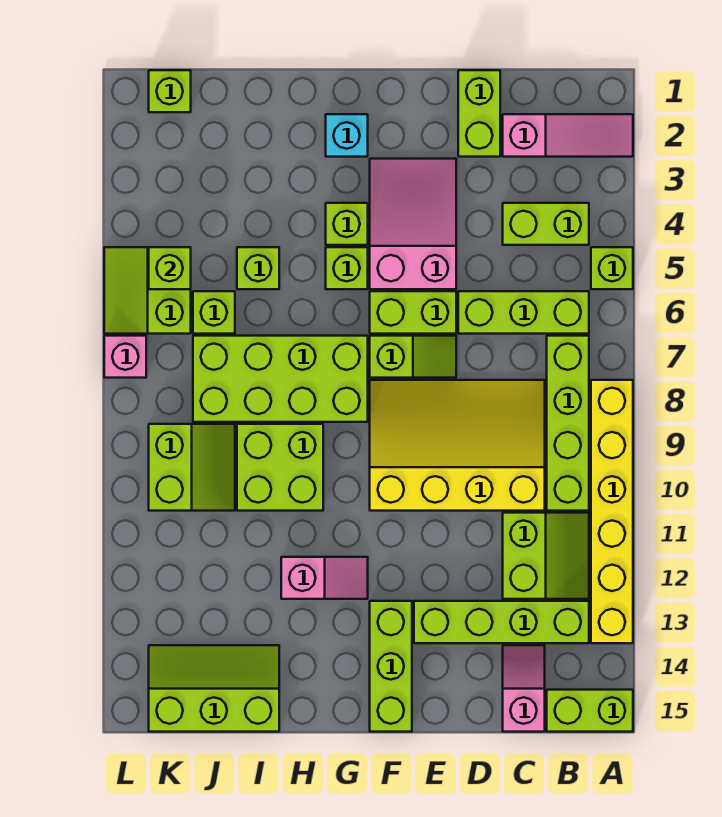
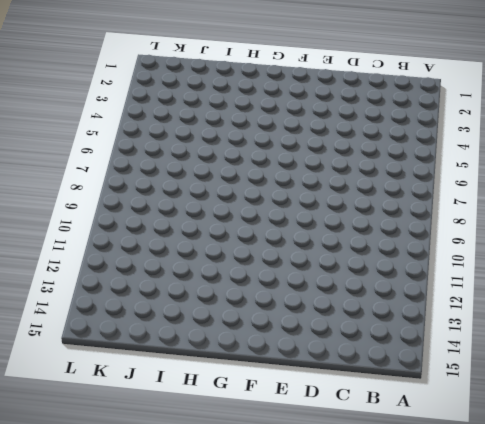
none -> pink 1x3 slope [503,114,633,157]
none -> lime 1x1 brick [591,247,633,289]
none -> yellow 1x6 brick [591,380,633,643]
none -> lime 1x2 brick [547,690,633,732]

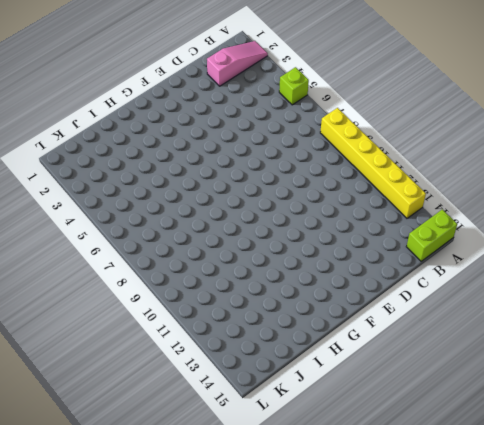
none -> lime 1x2 brick [503,203,589,245]
none -> lime 1x3 brick [458,291,589,334]
none -> lime 1x4 brick [547,336,589,511]
none -> lime 2x2 slope [503,513,589,599]

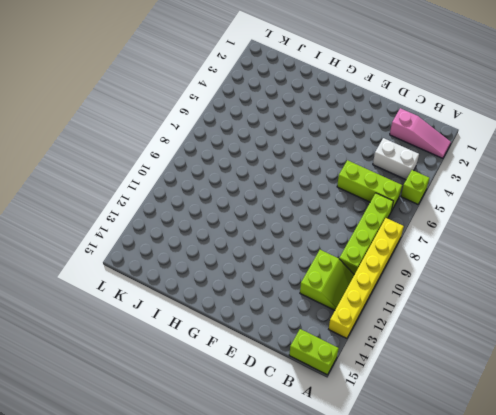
white 1x2 brick [373,138,419,180] -> lime 1x2 brick [503,203,589,245]
none -> lime 1x4 brick [414,601,589,643]
none -> yellow 3x4 slope [370,380,545,511]
none -> pink 1x2 slope [503,645,545,732]
none -> lime 1x2 brick [458,70,500,157]

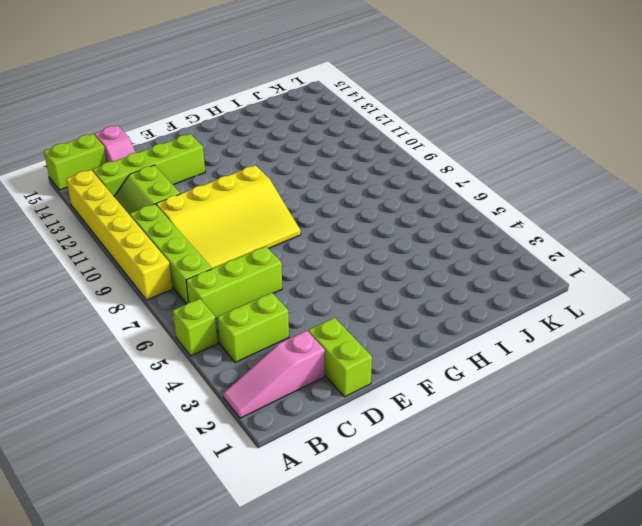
none -> pink 2x3 slope [370,159,456,289]
none -> lime 1x2 brick [370,291,456,334]
none -> lime 1x2 slope [370,336,456,378]
none -> lime 1x3 brick [370,601,412,732]

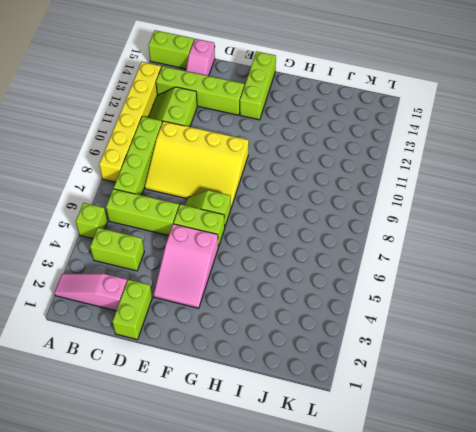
none -> cyan 1x1 brick [326,114,368,157]
none -> lime 1x1 brick [326,203,368,245]
none -> lime 1x1 brick [326,247,368,289]
none -> lime 2x4 brick [193,336,368,422]

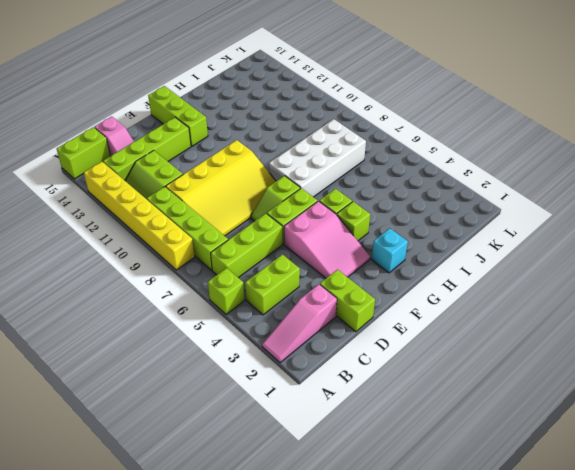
white 2x4 brick [269,119,366,197] -> lime 2x4 brick [193,336,368,422]
none -> pink 1x2 slope [281,557,368,599]
none -> lime 2x2 brick [237,424,323,511]
none -> lime 1x1 brick [237,247,279,289]
none -> lime 2x3 slope [149,645,279,732]

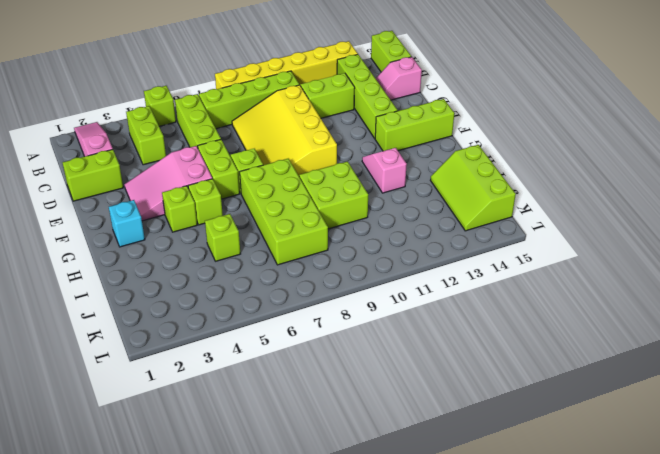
none -> lime 1x1 brick [193,291,235,334]
none -> lime 2x2 slope [149,424,235,511]
none -> lime 1x1 brick [149,70,191,112]
none -> lime 2x2 slope [104,247,191,334]

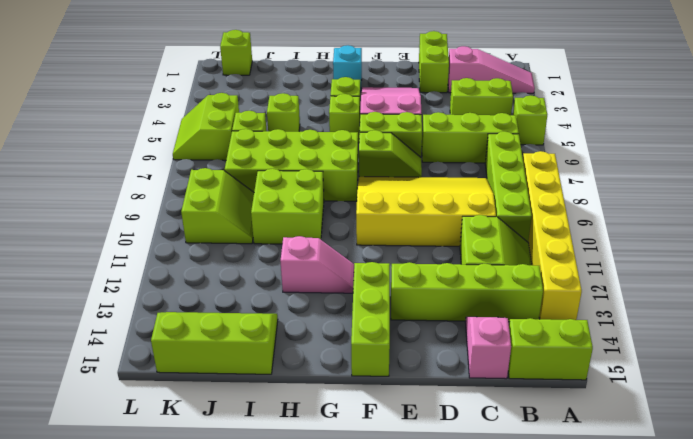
none -> pink 1x1 brick [104,336,146,378]
none -> lime 1x1 brick [149,247,191,289]

